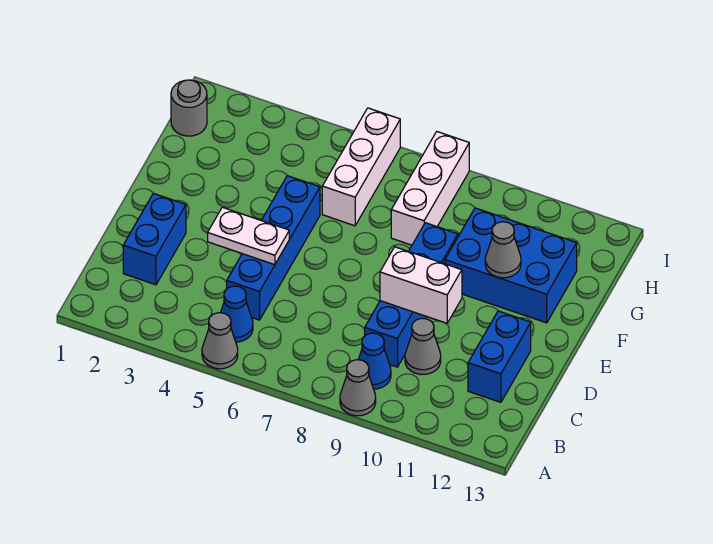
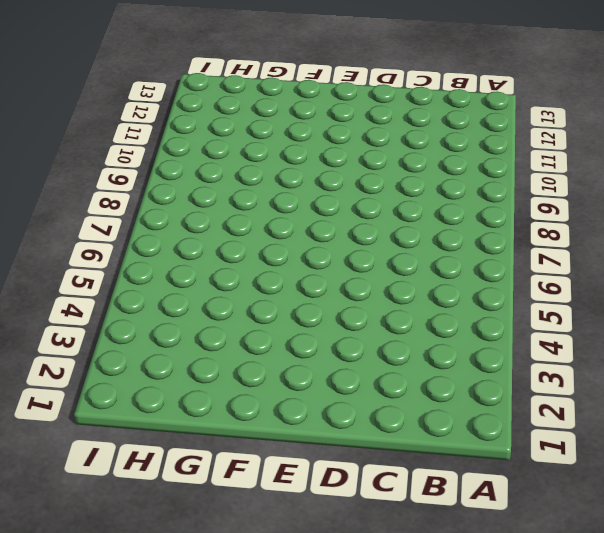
none -> grey 1x1 cone [202,313,238,369]
none -> grey 1x1 cone [340,360,376,416]
none -> blue 1x1 cone [221,286,253,342]

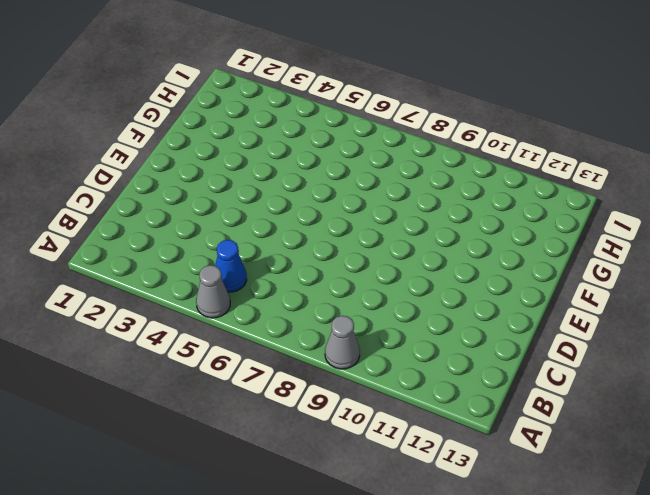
none -> blue 1x1 cone [358,333,391,389]
none -> blue 1x2 brick [123,193,186,285]
none -> blue 1x4 brick [227,176,320,320]

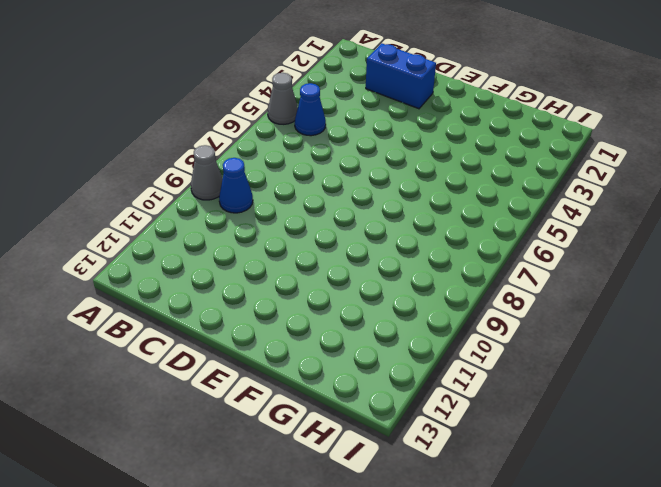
none -> blue 1x4 brick [227,176,320,320]
none -> blue 1x4 brick [365,223,458,367]
none -> grey 1x1 cone [405,318,441,375]

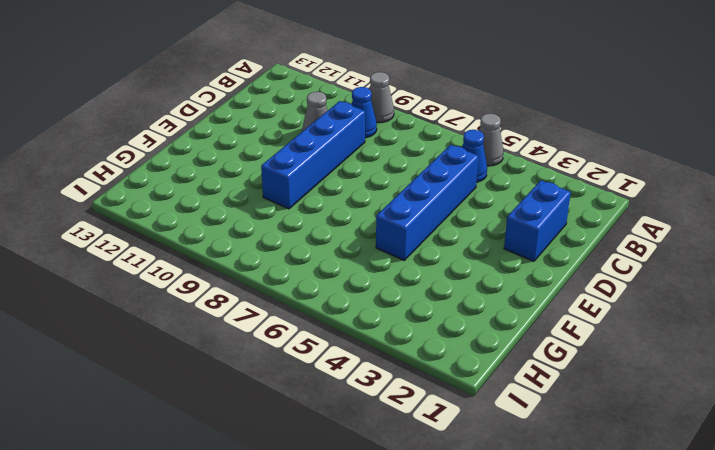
none -> blue 1x2 brick [468,311,531,402]
none -> blue 2x3 brick [445,208,577,323]
none -> white 1x3 brick [322,108,400,226]

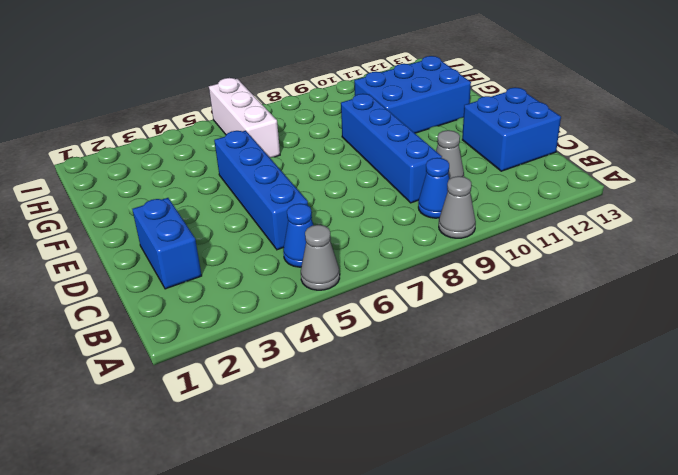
blue 2x2 brick [462,87,561,171] -> blue 1x2 brick [468,311,531,402]
none -> white 1x3 brick [391,132,469,245]
none -> grey 1x1 round brick [171,80,207,136]
none -> white 1x2 plate [208,207,289,265]

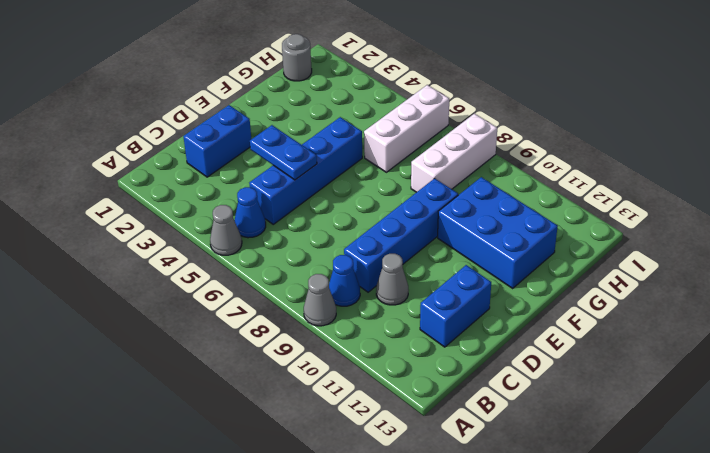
blue 1x2 plate [250,125,317,180] -> white 1x2 plate [208,207,289,265]
none -> white 1x2 brick [380,247,462,323]
none -> grey 1x1 cone [485,222,521,278]

